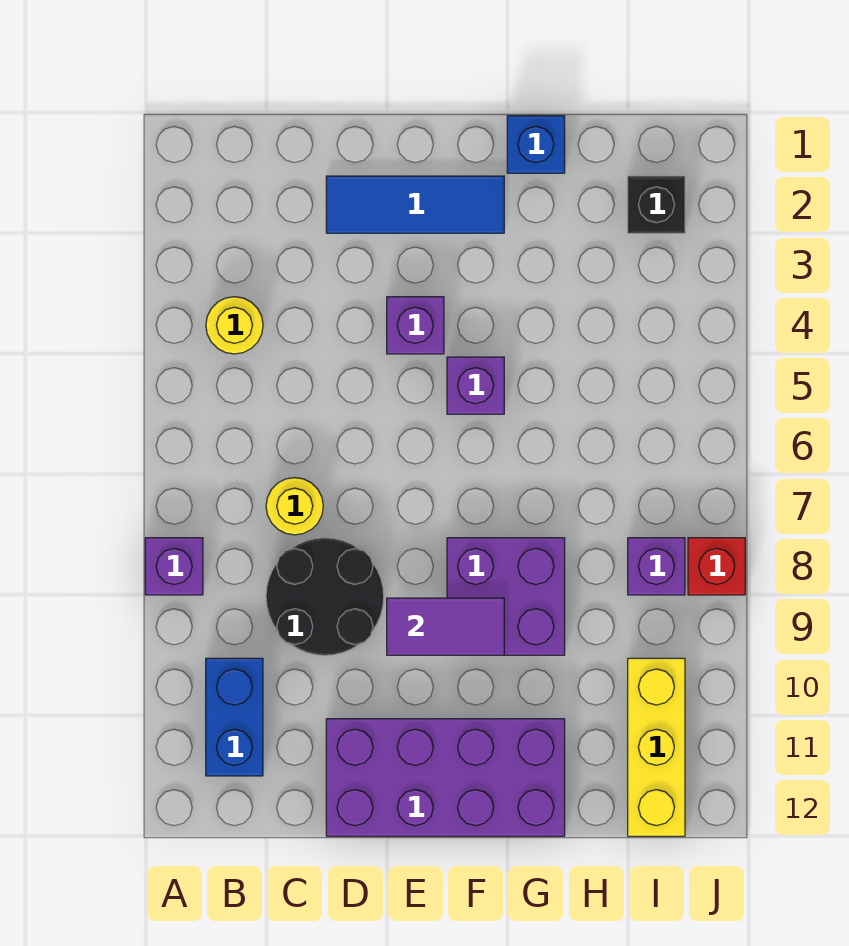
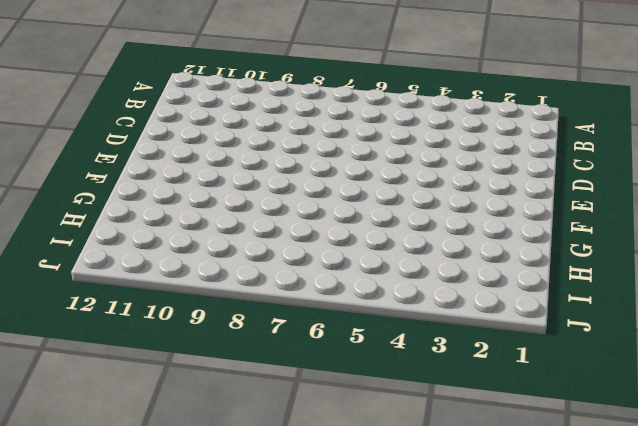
none -> purple 1x1 brick [145,538,203,595]
none -> yellow 1x1 round brick [206,297,263,354]
none -> blue 1x2 brick [206,658,263,776]

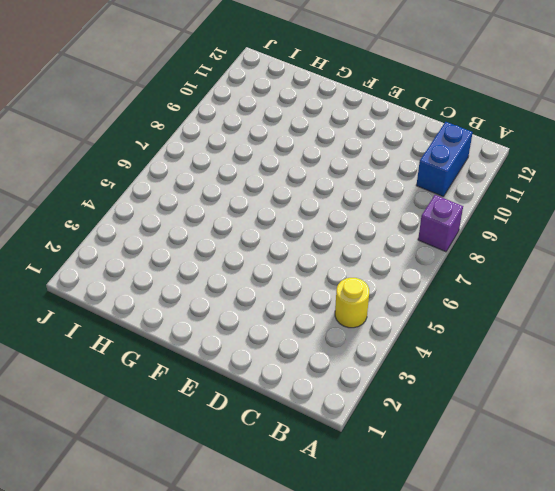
none -> yellow 1x1 round brick [266,478,323,535]
none -> black 2x2 round brick [266,538,384,655]
none -> blue 1x3 tile [326,176,504,233]

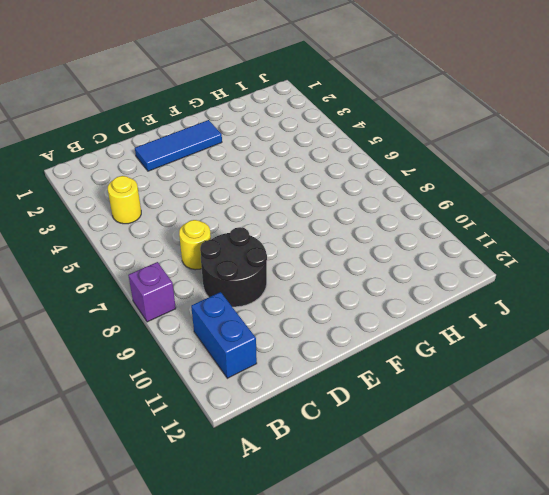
none -> purple 2x4 brick [326,719,565,836]
none -> purple 1x1 brick [387,297,444,354]
none -> purple 1x1 brick [447,357,504,414]

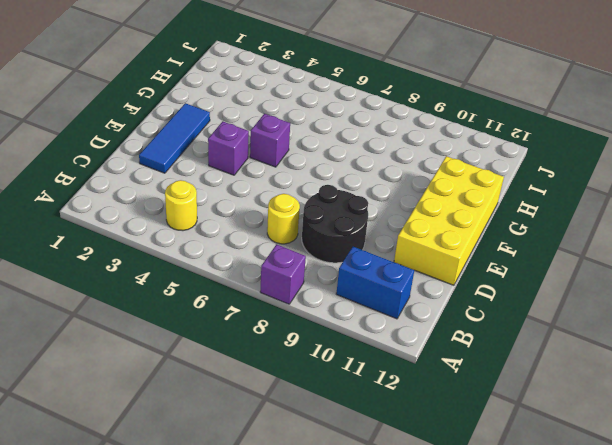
yellow 2x4 brick [394,156,504,285] -> purple 2x4 brick [326,719,565,836]
none -> purple 2x2 brick [447,538,565,655]
none -> blue 1x1 brick [507,116,565,173]
none -> black 1x1 brick [628,176,685,233]

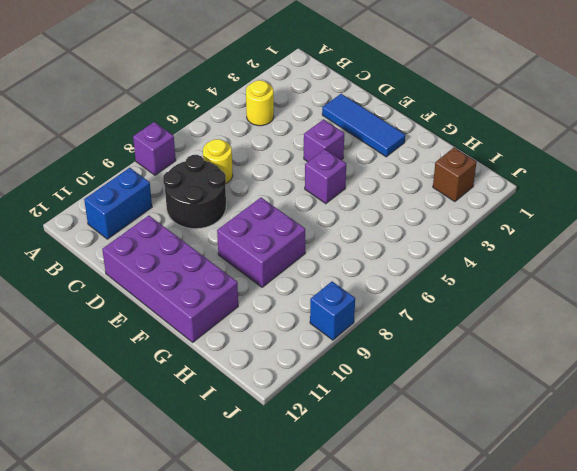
brown 1x1 brick [433,148,477,202] -> black 1x1 brick [628,176,685,233]
blue 1x1 brick [310,281,355,340] -> blue 1x1 brick moved to [507,116,565,173]
none -> purple 1x1 brick [628,538,685,595]
none -> yellow 1x3 brick [628,658,685,836]
none -> red 1x1 brick [688,538,745,595]

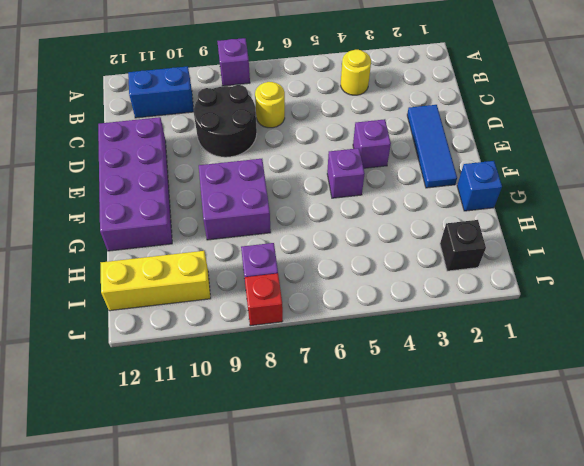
none -> purple 1x2 tile [387,598,504,655]

